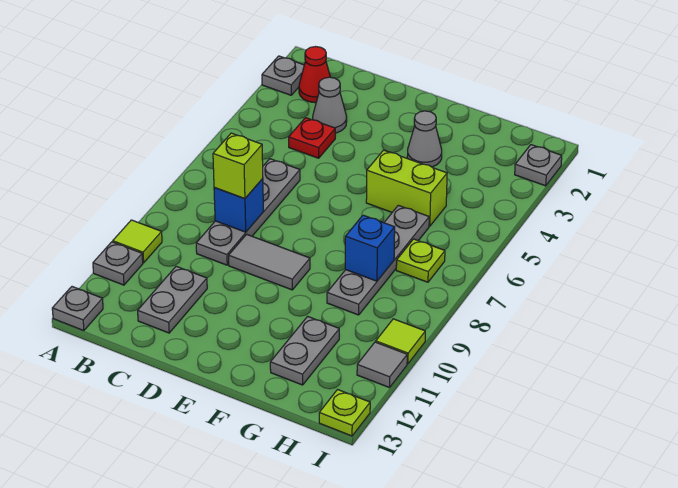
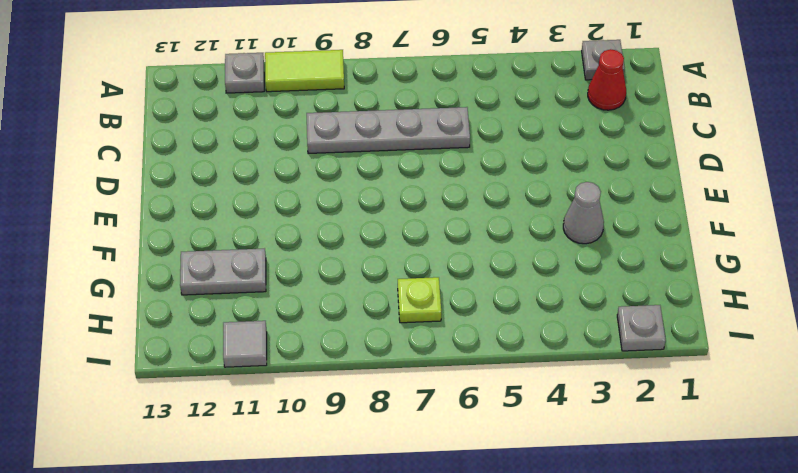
lime 1x2 tile [265,50,344,92] -> lime 1x1 tile [113,220,162,263]
none -> grey 1x1 plate [52,287,103,331]
none -> grey 1x1 cone [313,77,347,133]
none -> red 1x1 plate [289,118,335,158]

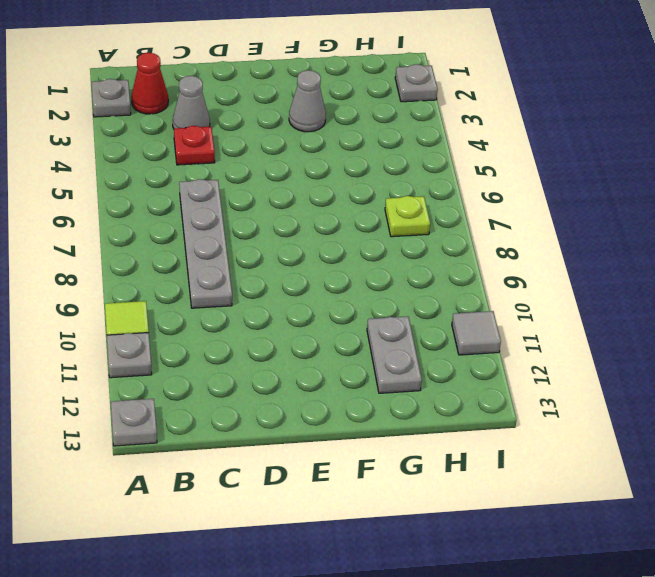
none -> grey 1x2 plate [138,266,207,333]
none -> grey 1x2 tile [229,234,310,290]
none -> lime 1x2 brick [366,150,447,226]

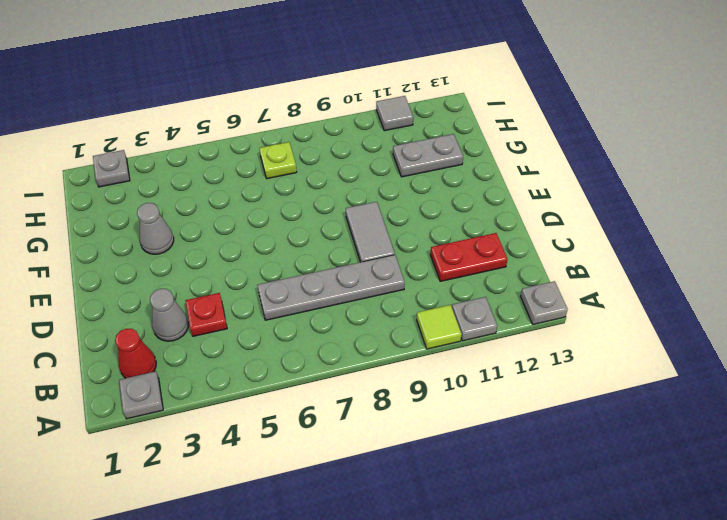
red 1x2 plate [430,233,508,281] -> grey 1x2 plate [138,266,207,333]
none -> lime 1x2 brick [366,150,447,226]
none -> grey 1x4 plate [327,205,429,315]
none -> lime 1x1 tile [376,319,425,364]

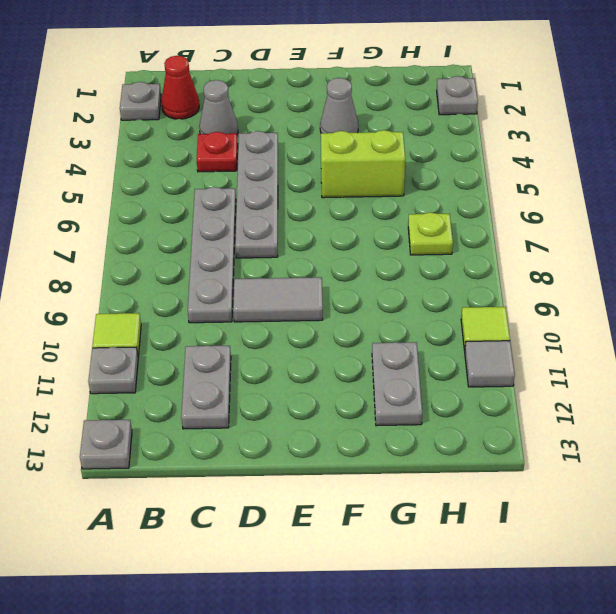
grey 1x4 plate [235,131,278,258] -> grey 1x4 plate moved to [327,205,429,315]
none -> lime 1x1 plate [319,390,370,436]
none -> blue 1x1 brick [214,179,263,232]
none -> blue 1x1 brick [345,215,395,281]

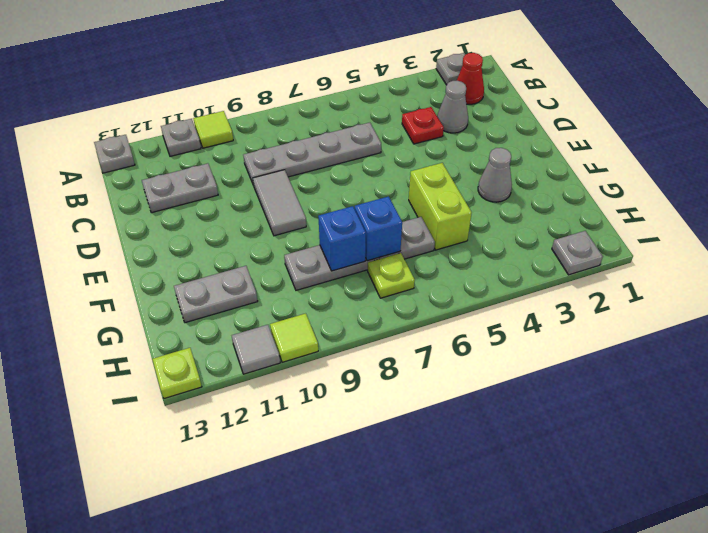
blue 1x1 brick [355,196,402,261] -> blue 1x1 brick moved to [214,179,263,232]
none -> lime 1x1 brick [213,133,263,199]

